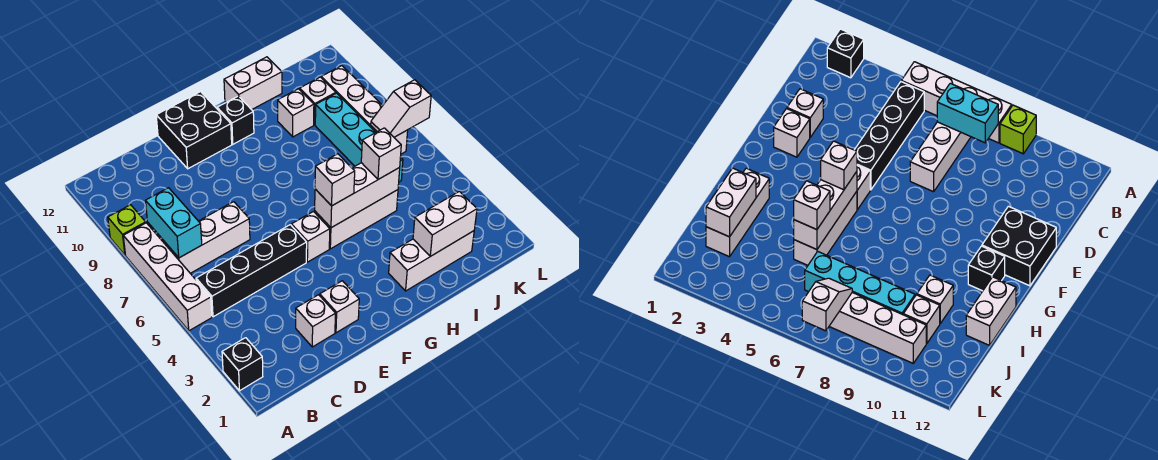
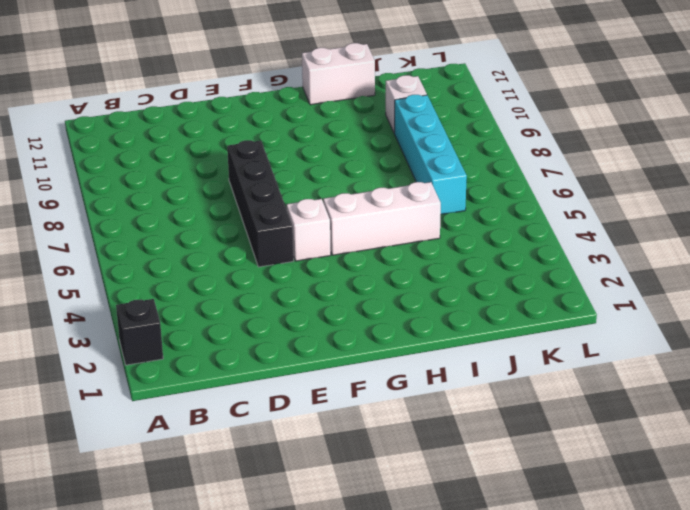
black 1x4 brick [227,140,294,267] -> black 1x4 brick turned to [196,225,307,317]
none -> white 1x4 brick [123,223,212,331]
none -> lime 1x1 brick [108,205,146,255]
none -> white 1x3 brick [164,202,250,273]

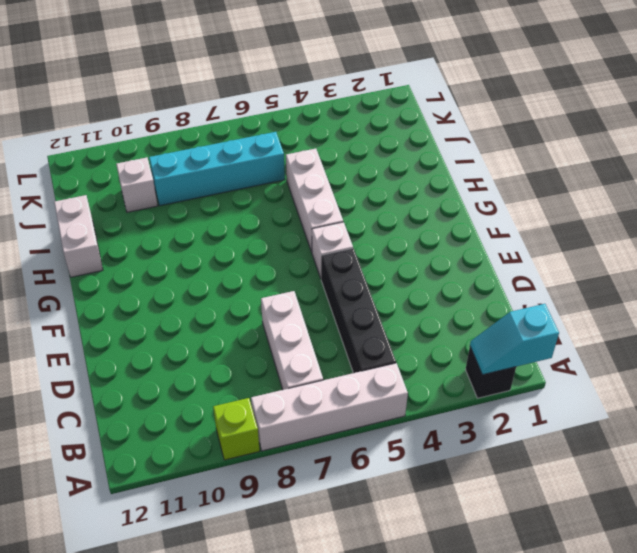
cyan 1x2 slope [470,304,559,375] -> none
none -> white 1x1 brick [296,295,336,347]
none -> white 1x1 brick [320,281,359,333]
none -> black 2x2 brick [156,92,232,169]

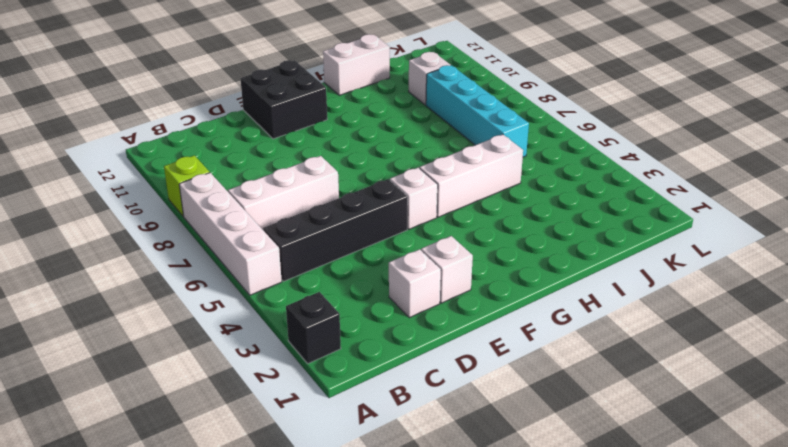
none -> black 1x1 brick [217,96,254,144]
none -> white 1x3 brick [389,231,474,291]
none -> white 1x1 brick [278,89,314,137]

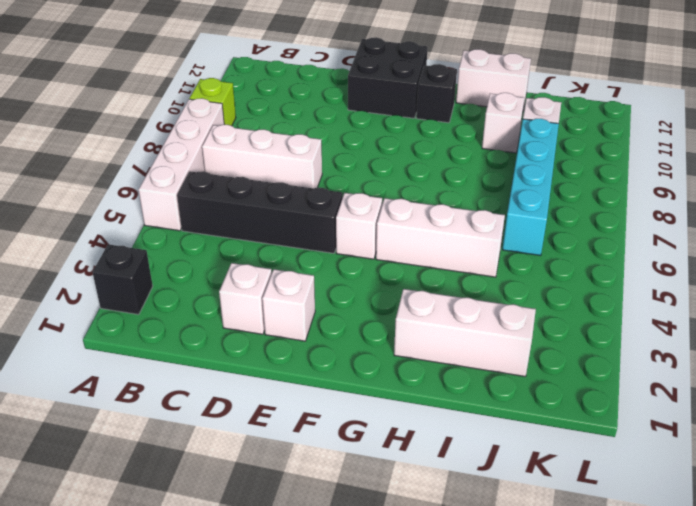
none -> white 1x4 brick [321,66,408,154]
none -> cyan 1x2 brick [146,188,202,258]
none -> white 1x3 brick [315,163,400,228]

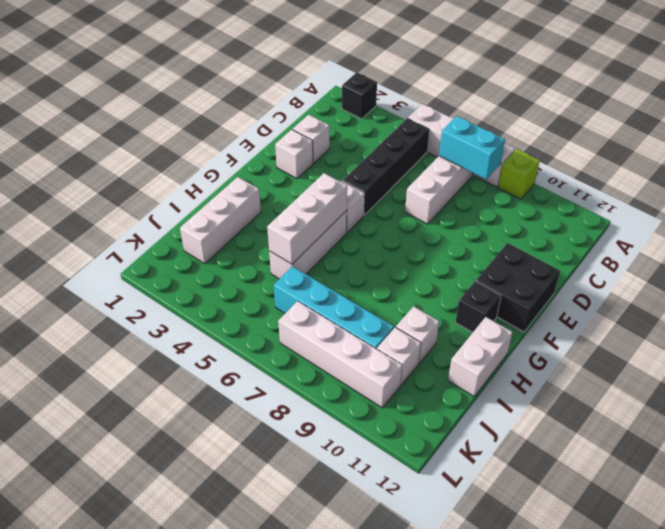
none -> white 1x2 brick [413,191,477,256]
none -> white 1x2 slope [371,80,431,137]
none -> white 1x1 brick [315,154,355,206]

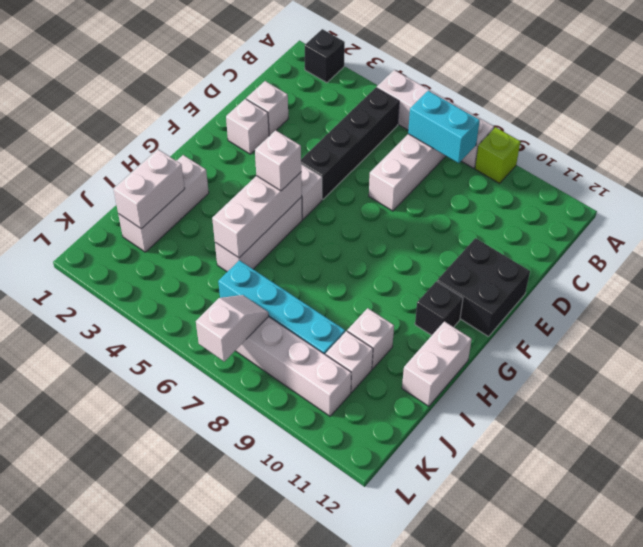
none -> white 1x1 brick [361,128,401,179]

